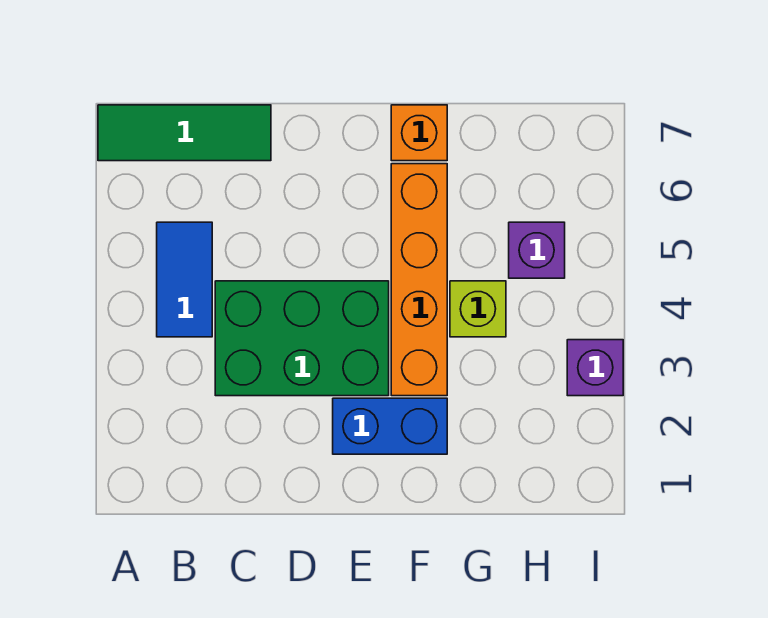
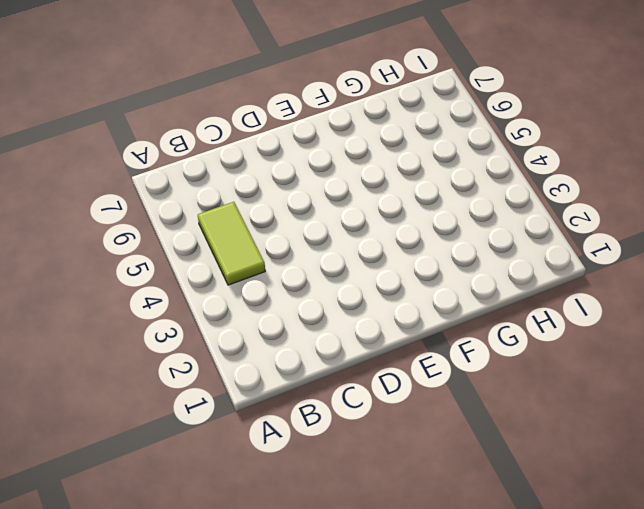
lime 1x2 tile [198,202,265,285] -> blue 1x2 tile [157,222,212,337]
none -> green 1x3 tile [98,105,271,161]
none -> green 2x3 brick [215,281,389,396]

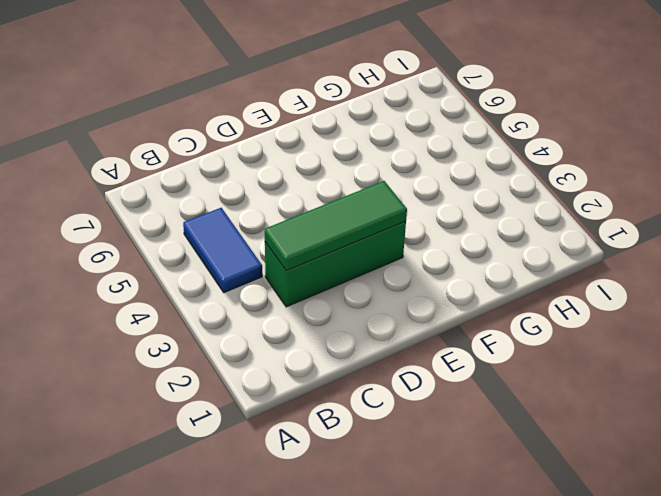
green 1x3 brick [265,221,406,307] -> green 2x3 brick [215,281,389,396]
green 1x3 tile [265,181,407,271] -> green 1x3 tile moved to [98,105,271,161]
none -> blue 1x2 brick [333,398,447,454]
none -> orange 1x4 brick [391,164,447,396]

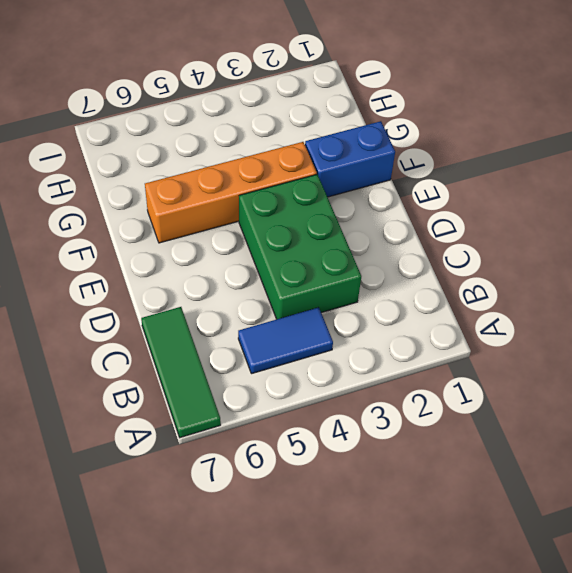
blue 1x2 brick [305,121,395,197] -> blue 1x2 brick turned to [333,398,447,454]
none -> orange 1x1 brick [391,105,447,161]
none -> lime 1x1 brick [450,281,506,337]

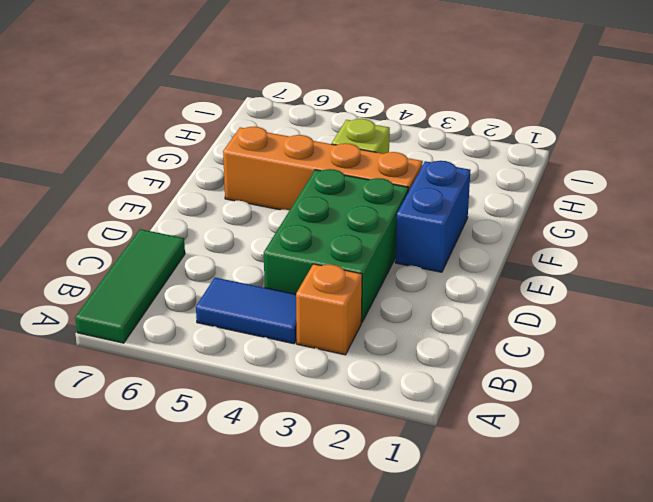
orange 1x1 brick [296,264,362,355] -> orange 1x1 brick moved to [391,105,447,161]
none -> purple 1x1 brick [509,222,565,278]
none -> purple 1x1 brick [567,340,623,396]

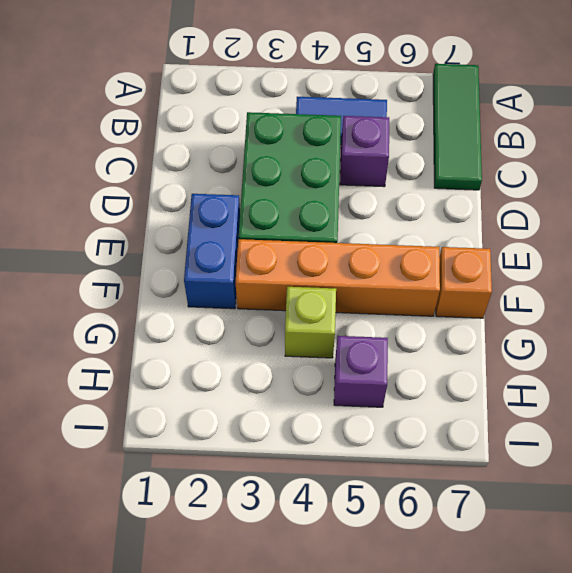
purple 1x1 brick [340,116,389,187] -> purple 1x1 brick moved to [567,340,623,396]

